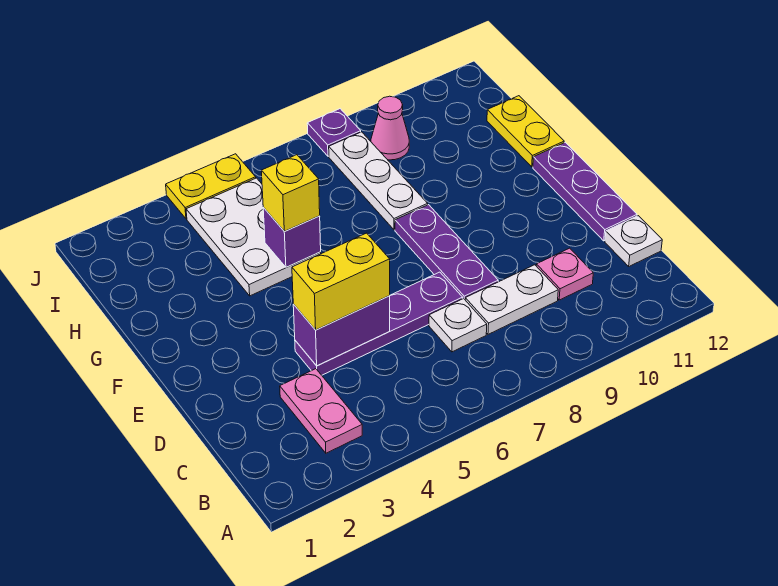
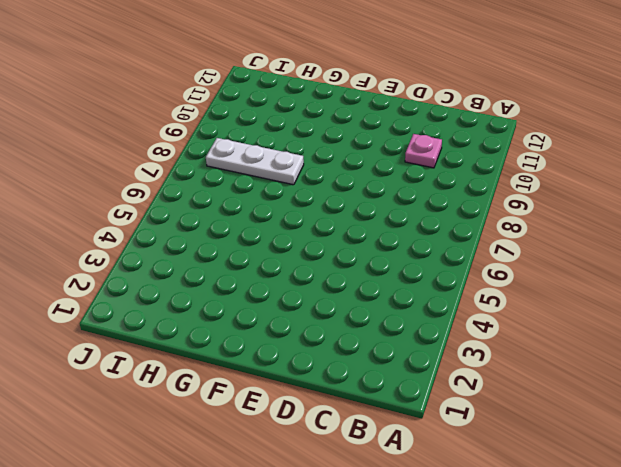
none -> pink 1x2 plate [280,369,362,453]
none -> white 1x1 plate [429,299,487,352]
none -> white 1x2 plate [465,265,558,334]

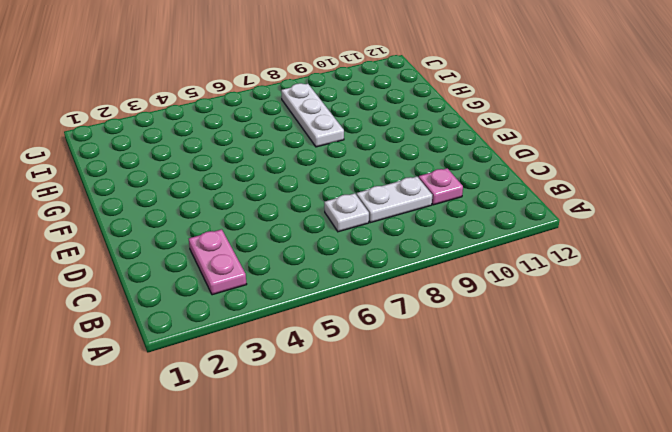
none -> white 1x1 plate [605,216,662,266]
none -> purple 1x4 plate [295,272,463,375]
none -> purple 1x3 plate [395,205,498,299]

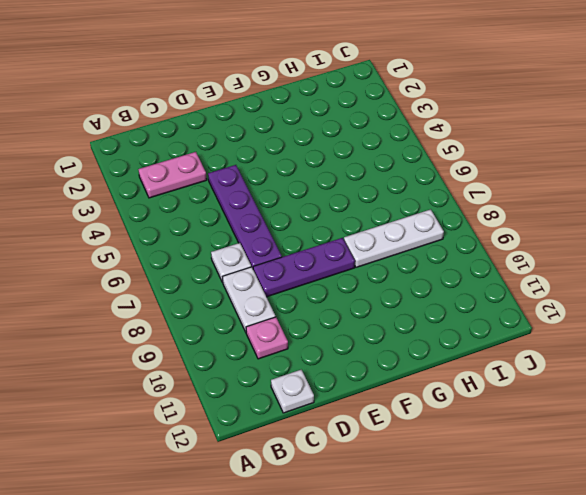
none -> purple 1x3 plate [533,142,637,241]
none -> white 2x3 plate [186,178,321,296]
none -> yellow 1x2 plate [487,96,564,167]

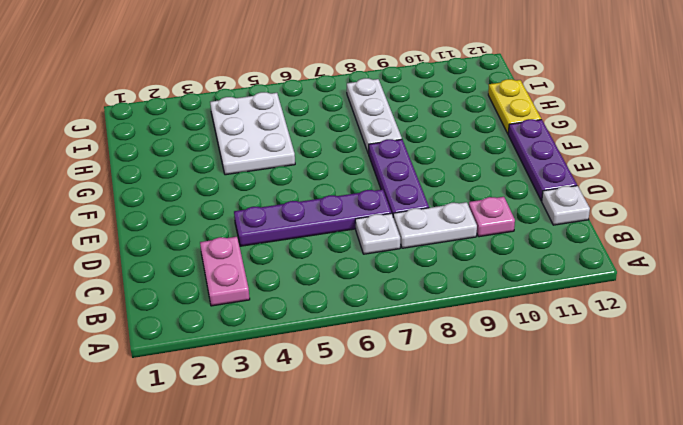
none -> pink 1x1 cone [371,96,409,160]
none -> yellow 1x2 plate [166,154,256,219]
none -> purple 1x1 plate [307,109,361,156]

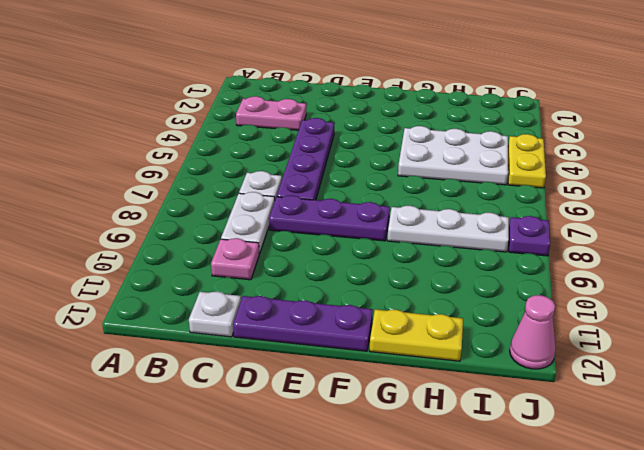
pink 1x1 cone [510,295,556,369] -> pink 1x1 cone moved to [371,96,409,160]
none -> purple 1x2 brick [293,296,390,366]
none -> purple 1x1 brick [263,208,321,267]
none -> yellow 1x2 brick [292,233,390,330]

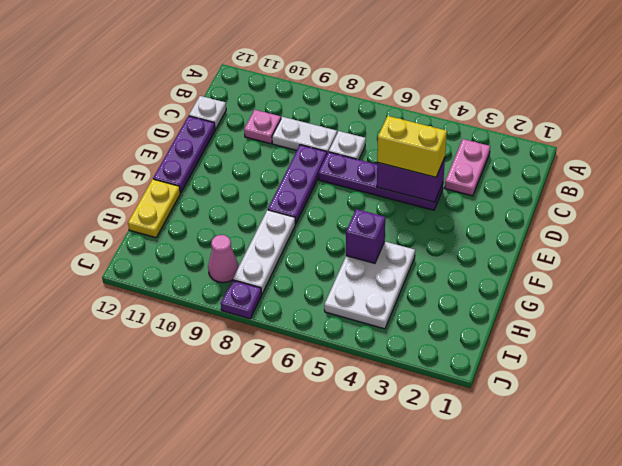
none -> yellow 1x2 plate [166,154,256,219]
none -> yellow 1x1 brick [261,155,320,232]

